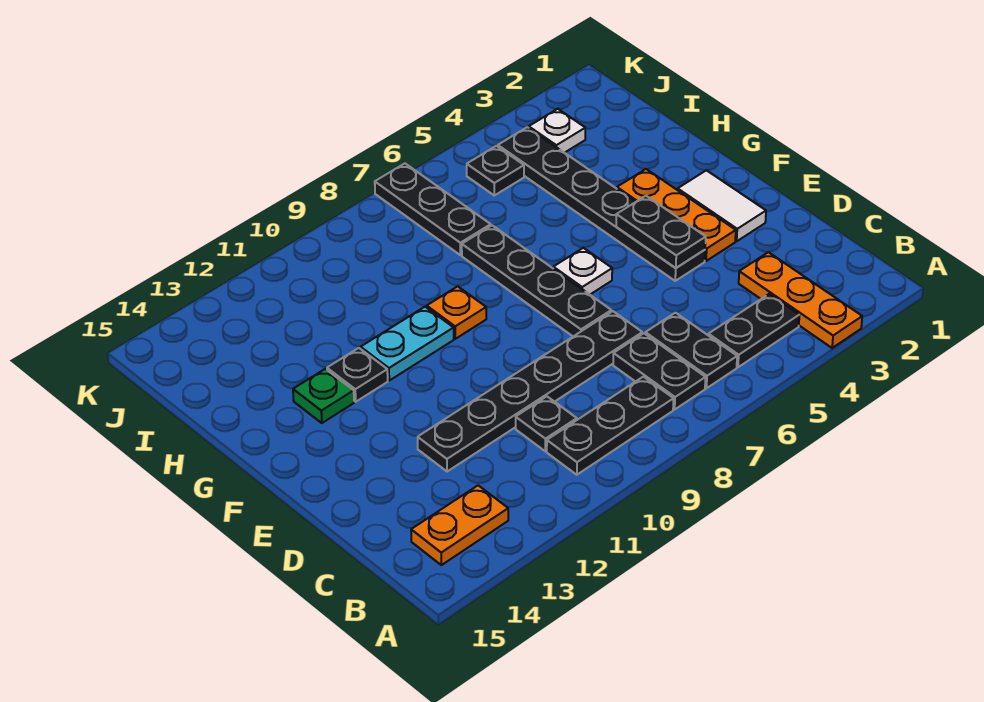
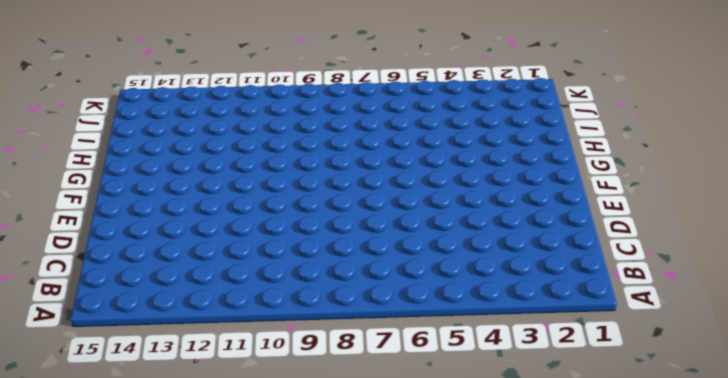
none -> orange 1x3 plate [739,252,862,348]
none -> black 1x2 plate [708,294,799,367]
none -> black 1x2 plate [645,313,737,388]

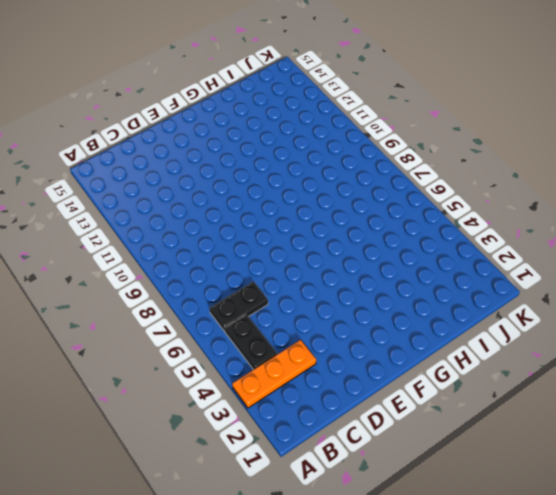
none -> black 1x2 plate [613,333,706,410]
none -> black 1x3 plate [547,377,674,475]
none -> orange 1x2 plate [411,485,508,565]

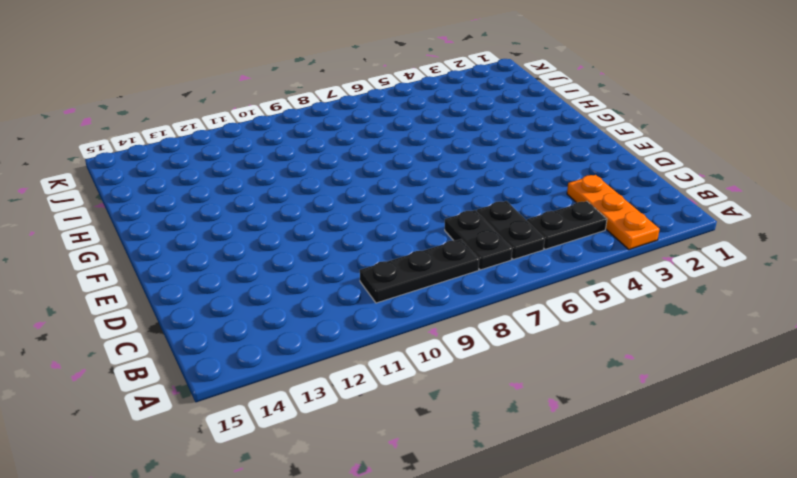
none -> orange 1x2 plate [411,485,508,565]
none -> black 1x1 plate [516,397,577,451]
none -> black 1x6 plate [418,311,642,472]

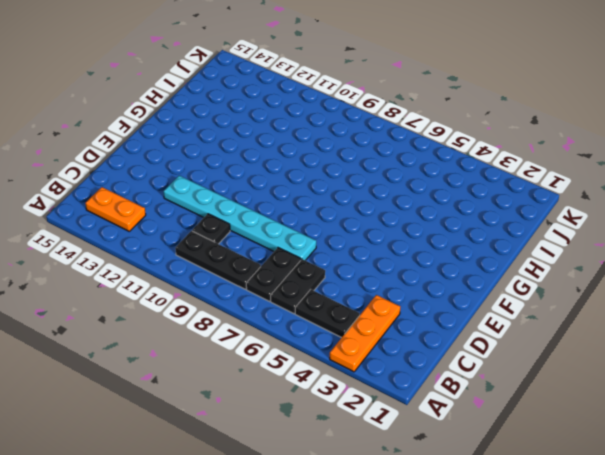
cyan 1x6 plate [163,176,316,260] -> black 1x6 plate [418,311,642,472]
none -> white 1x2 tile [678,170,766,241]
none -> orange 1x3 plate [617,169,736,261]
none -> black 1x6 plate [498,127,705,281]

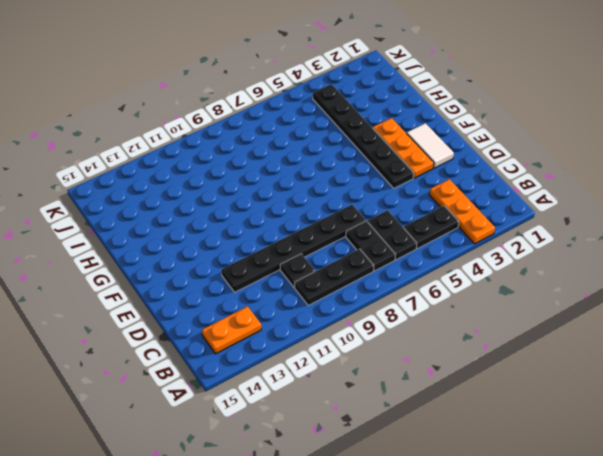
none -> black 1x4 plate [462,225,611,336]
none -> white 1x1 plate [553,248,612,294]
none -> orange 1x1 plate [427,286,486,339]

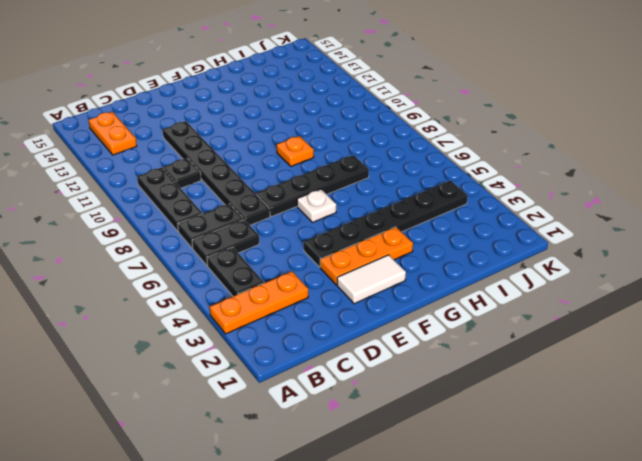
none -> cyan 1x2 plate [361,307,454,380]
none -> black 1x1 plate [327,348,388,402]
none -> green 1x1 plate [293,369,354,423]

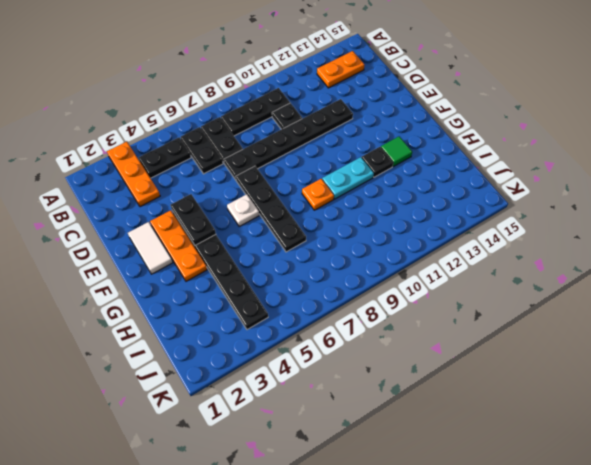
green 1x1 tile [381,136,412,167] -> green 1x1 plate [293,369,354,423]
none -> black 1x3 plate [375,164,491,255]
none -> white 1x1 plate [529,109,585,153]
none -> black 1x1 plate [467,146,524,195]

